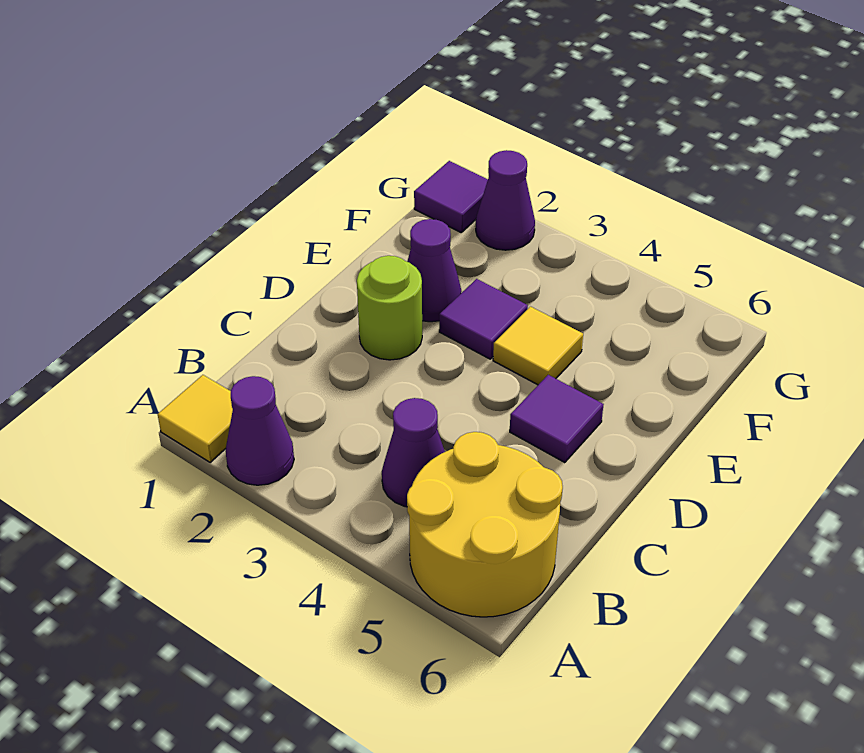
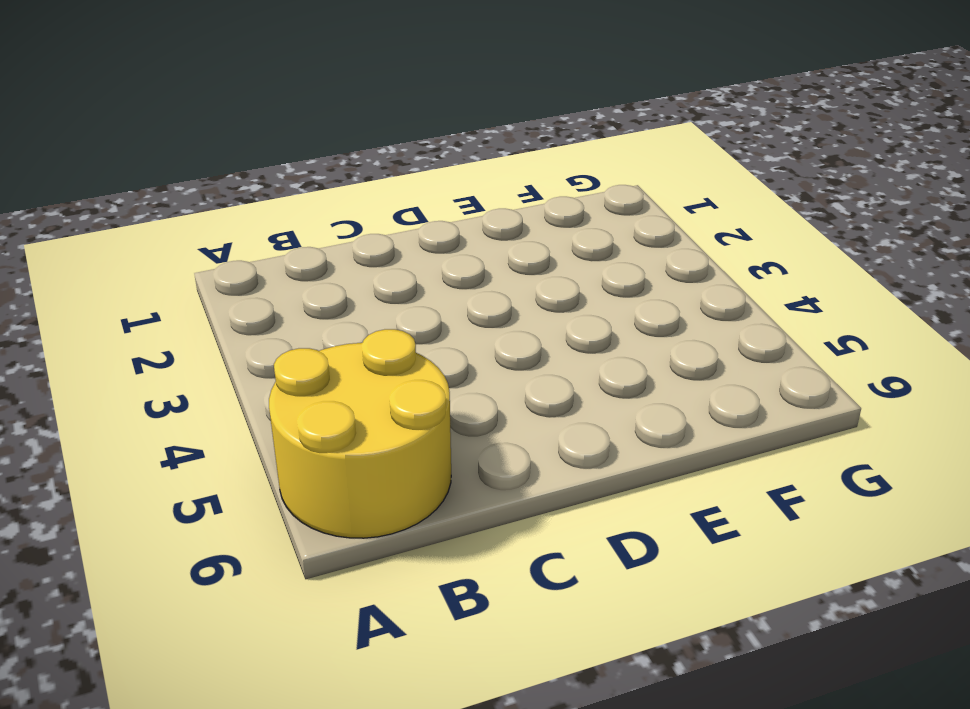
none -> yellow 1x1 tile [158,375,233,462]
none -> purple 1x1 cone [226,376,294,485]

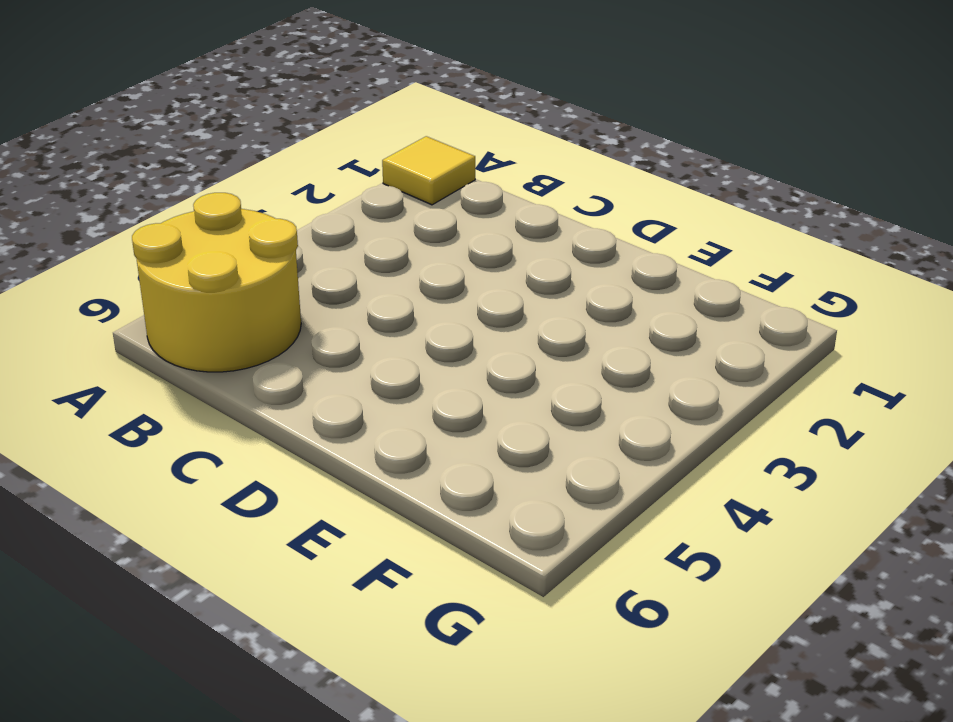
none -> purple 1x1 cone [226,376,294,485]
none -> purple 1x1 cone [382,398,445,507]

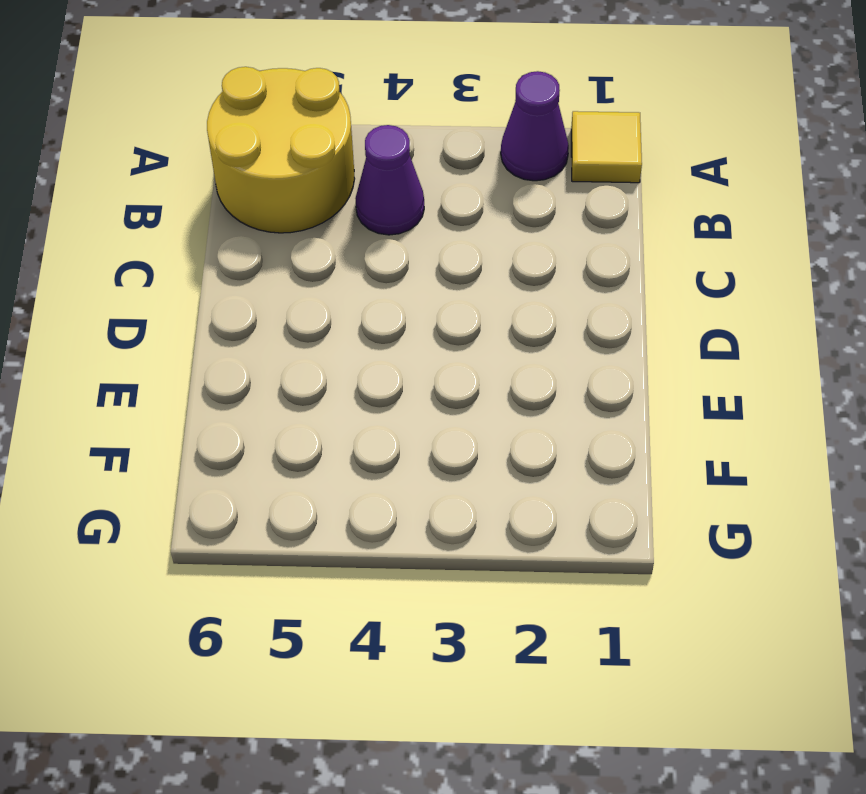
none -> lime 1x1 round brick [357,256,422,360]
none -> purple 1x1 tile [510,375,604,463]

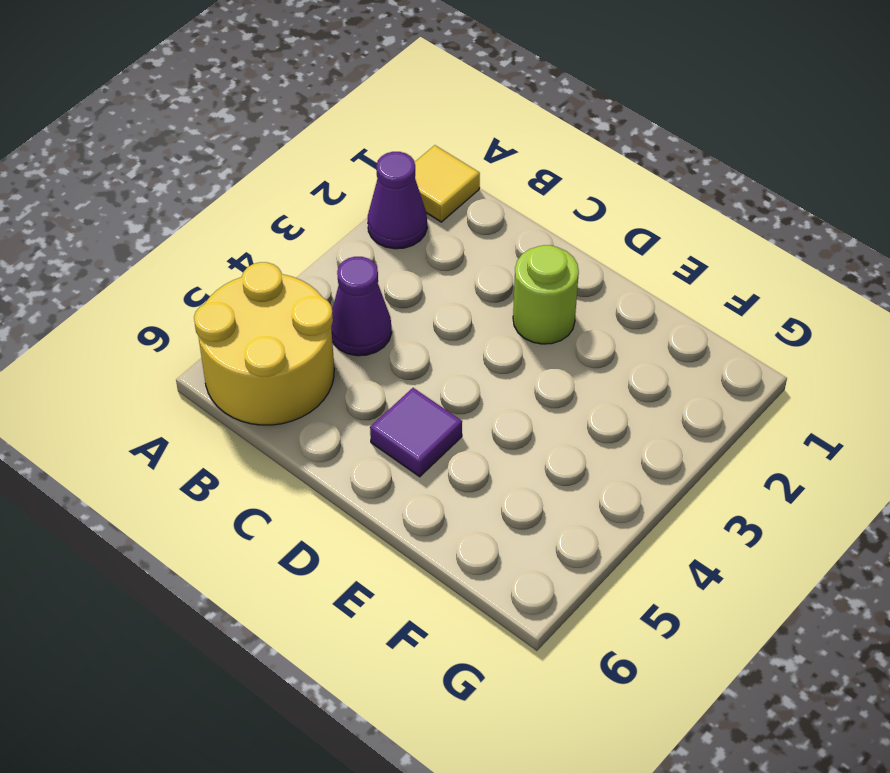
none -> purple 1x1 cone [407,219,461,322]
none -> purple 1x1 tile [439,279,528,359]

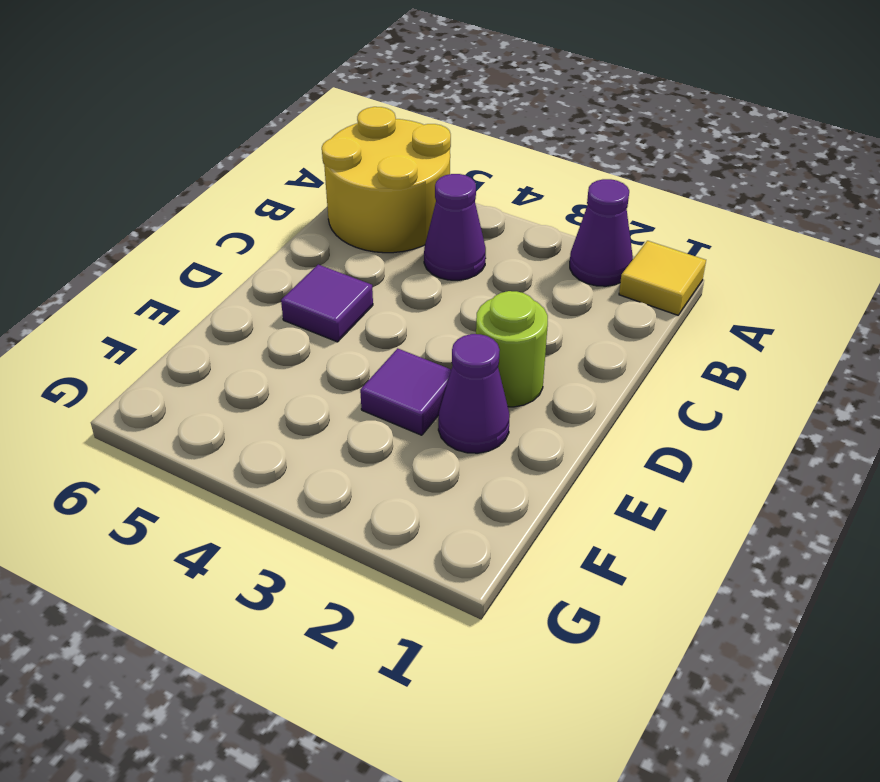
none -> yellow 1x1 tile [493,307,583,385]
none -> purple 1x1 tile [414,161,488,232]

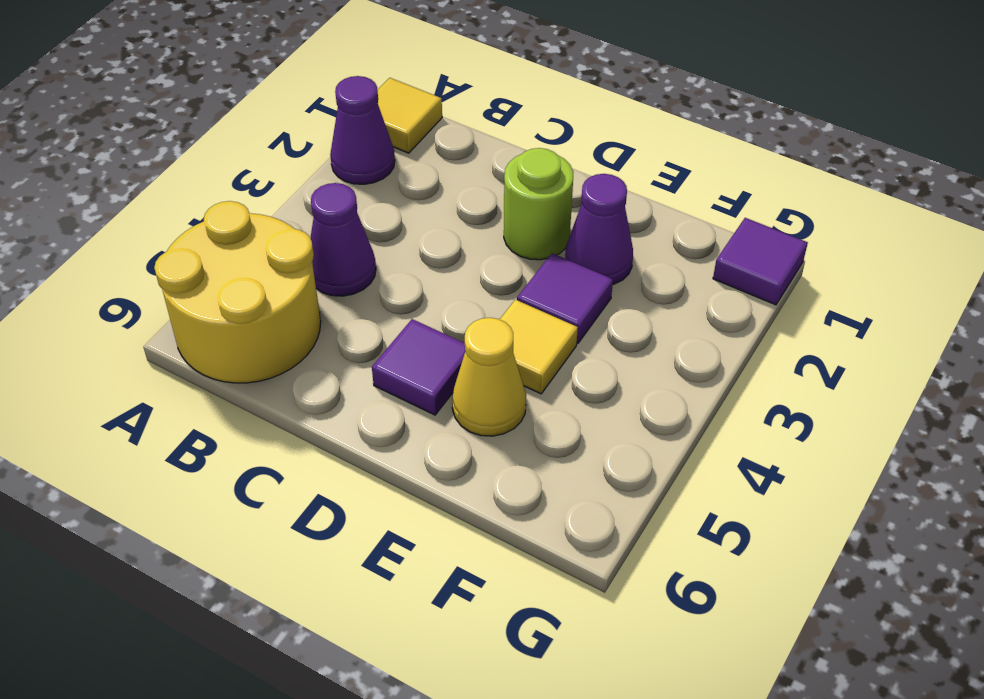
yellow 1x1 cone [452,318,526,436] -> none
none -> purple 1x1 cone [476,150,535,250]

